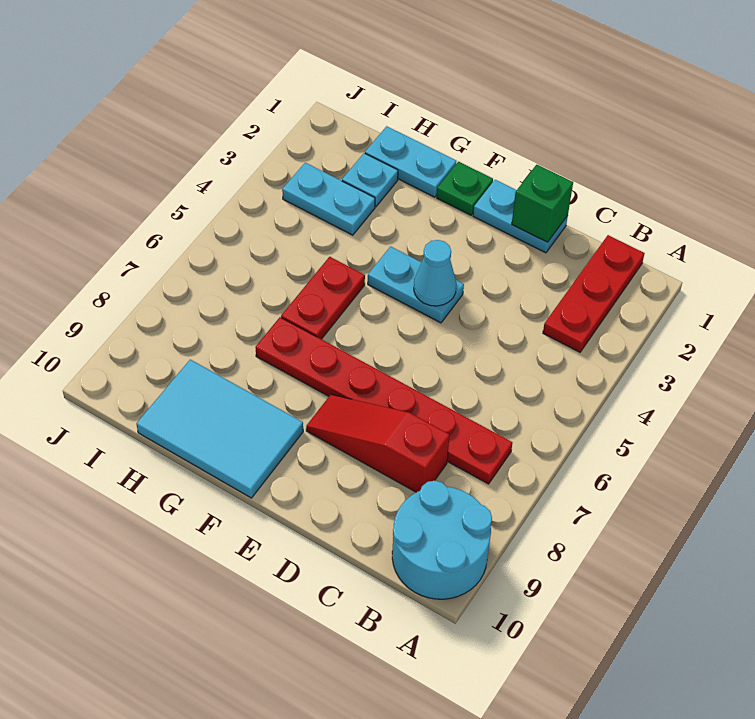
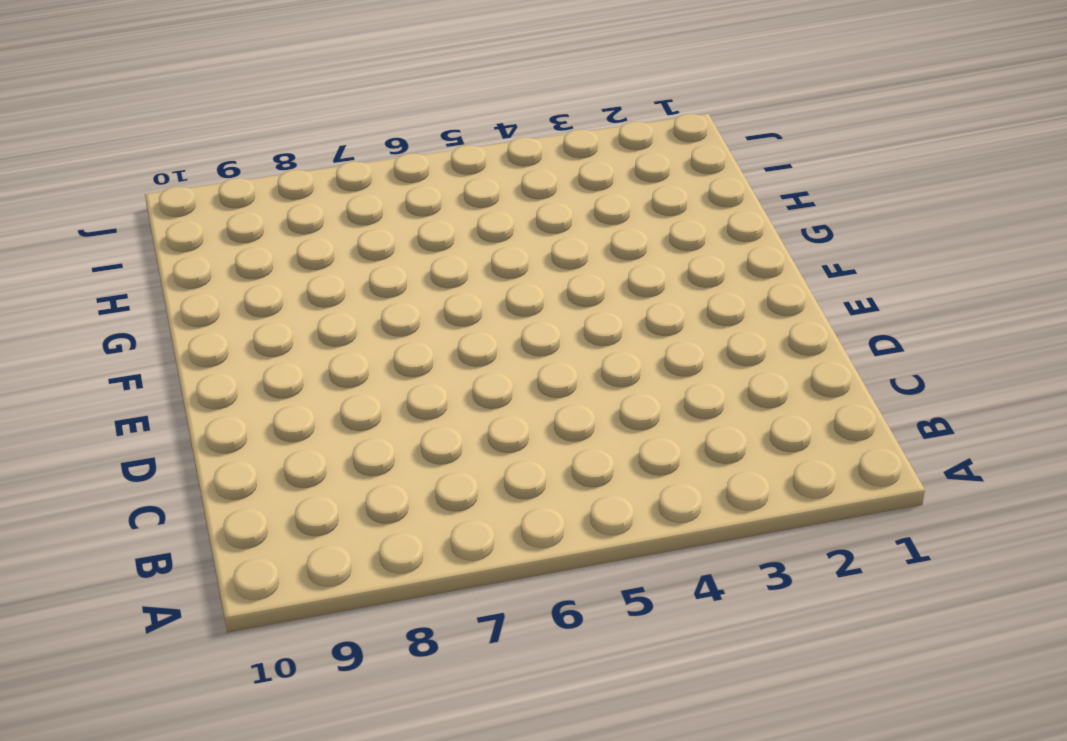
none -> cyan 2x2 round brick [392,481,492,599]
none -> red 1x3 plate [543,235,645,352]
none -> red 1x6 plate [255,317,512,484]

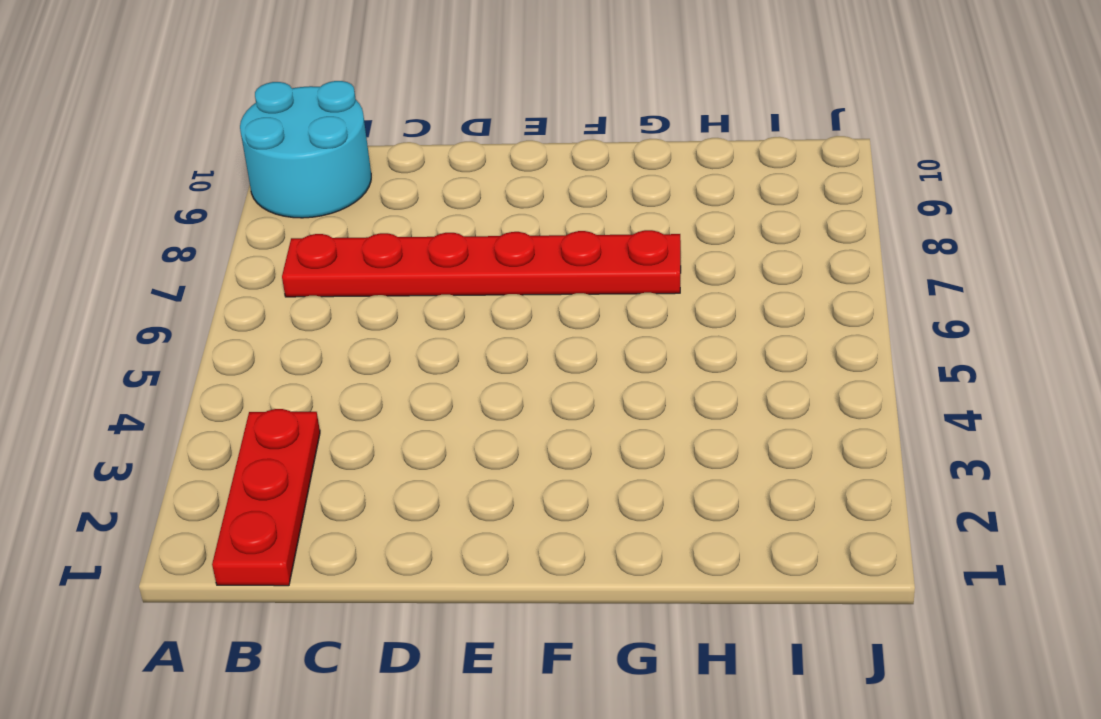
none -> red 1x3 slope [306,395,450,492]
none -> cyan 1x2 plate [473,180,568,253]
none -> cyan 1x2 plate [368,246,464,323]

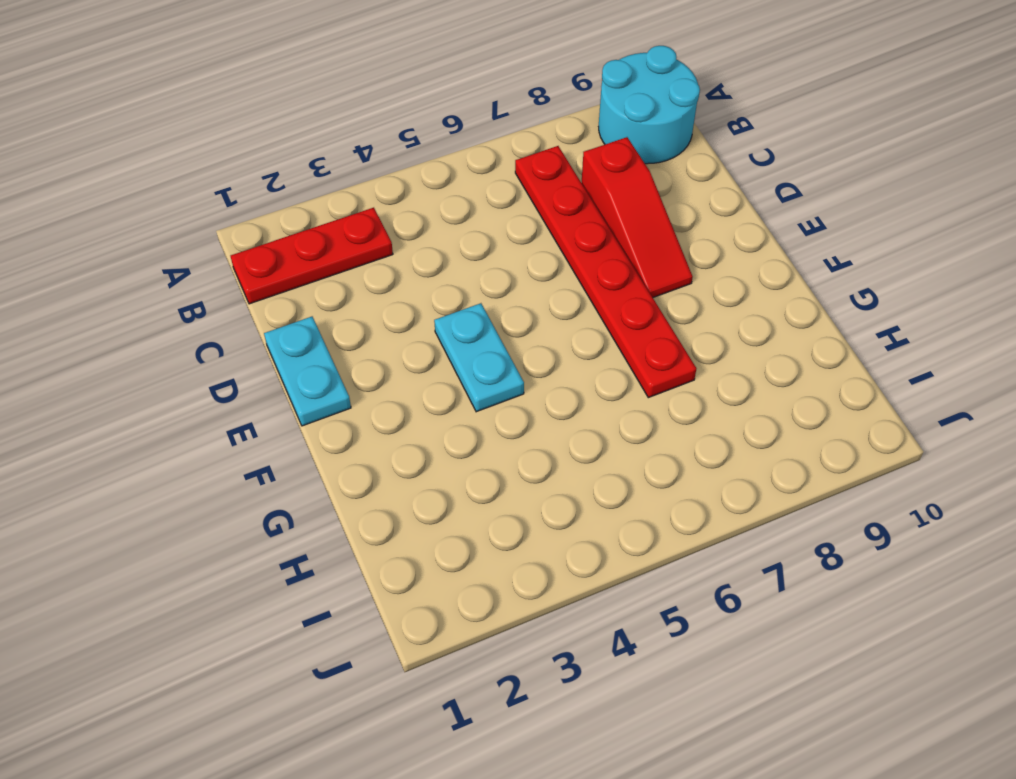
none -> green 1x1 plate [437,162,493,215]
none -> cyan 2x3 tile [136,360,303,498]
none -> cyan 1x2 plate [365,126,456,197]

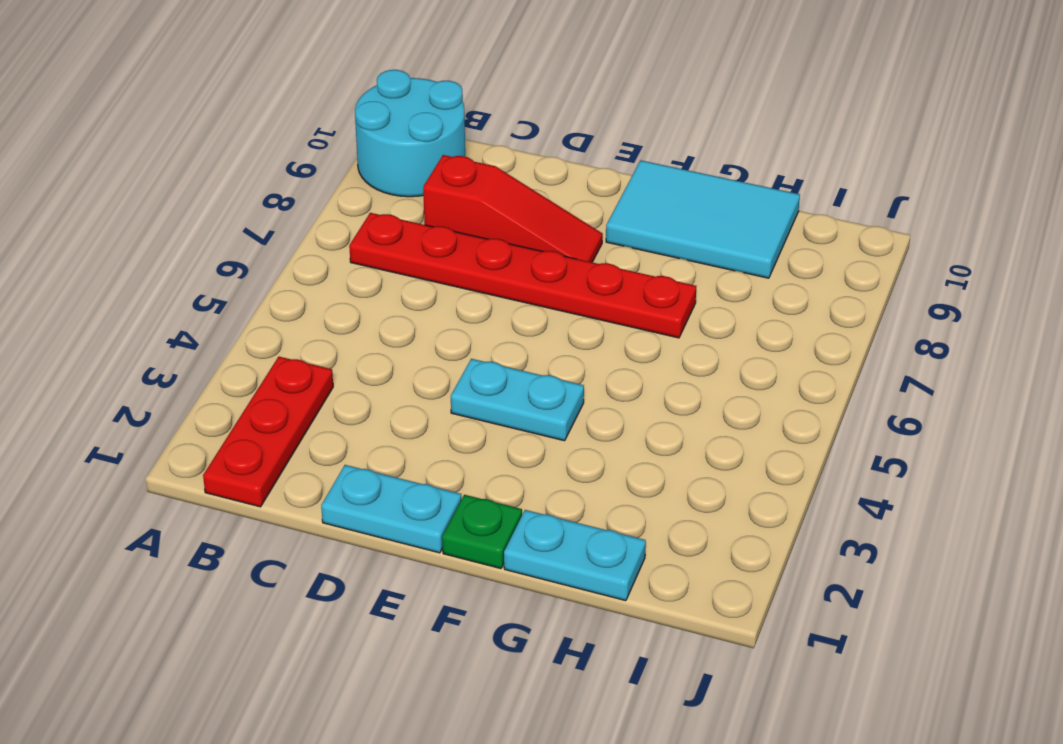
none -> red 1x2 plate [281,257,365,339]
none -> cyan 1x1 plate [342,153,398,207]
none -> cyan 1x2 plate [282,163,375,235]

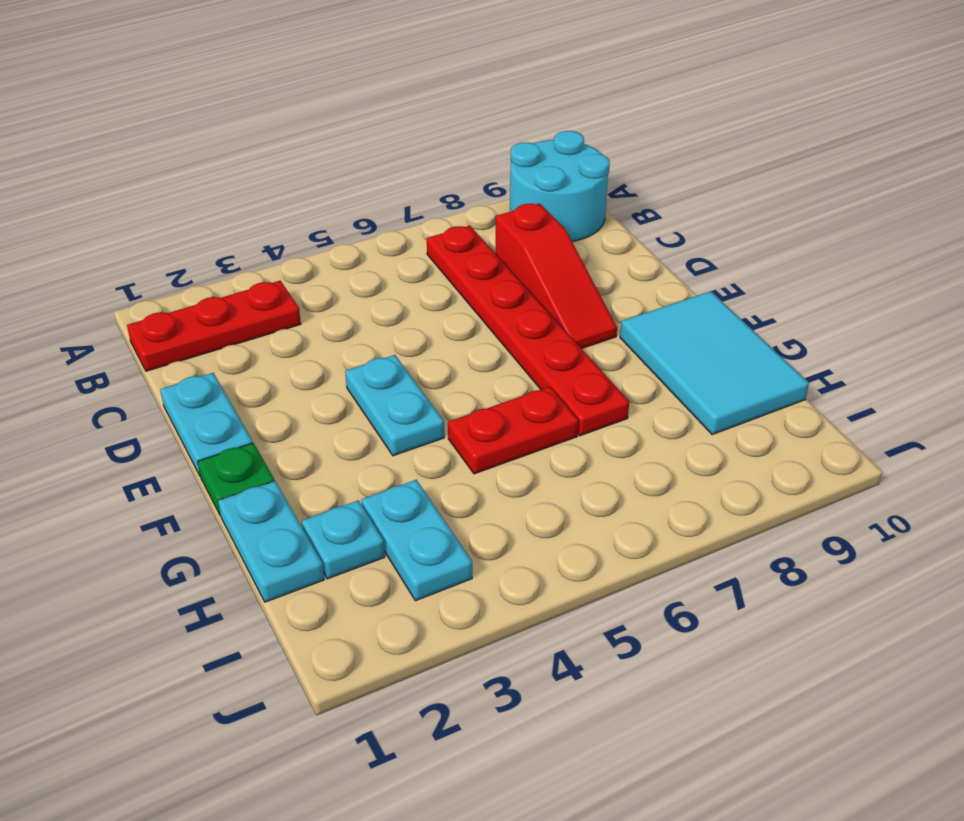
none -> green 1x1 brick [512,165,573,242]
none -> cyan 1x1 cone [414,240,456,306]

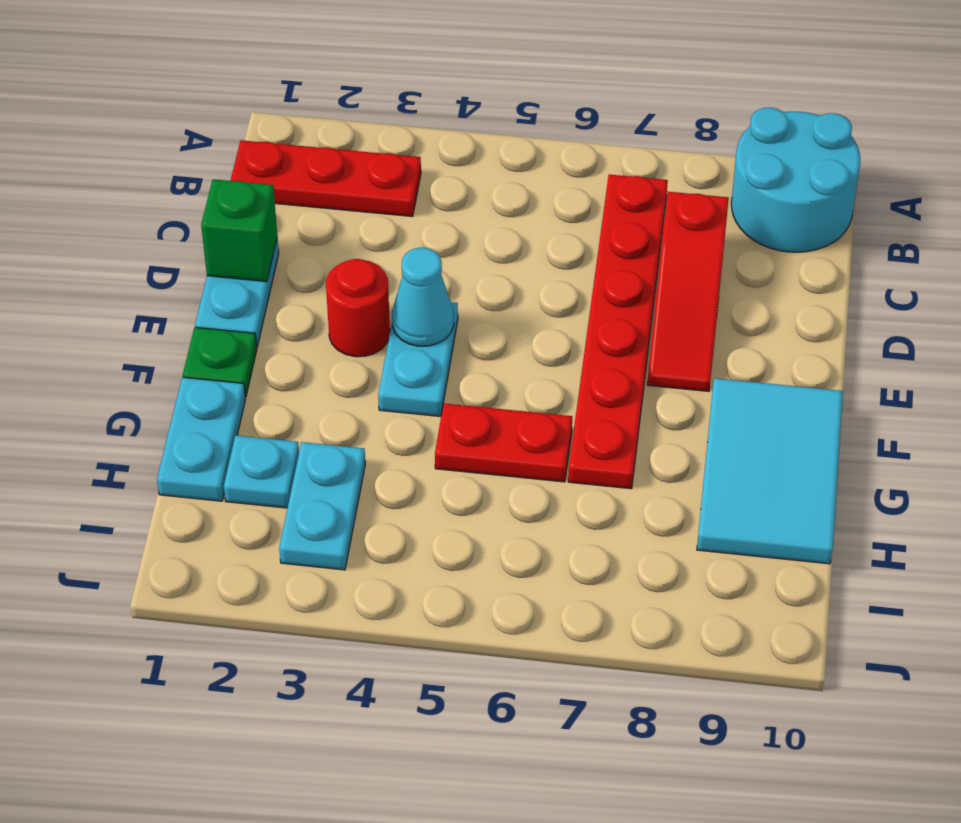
red 1x1 round brick [326,259,390,357] -> none

